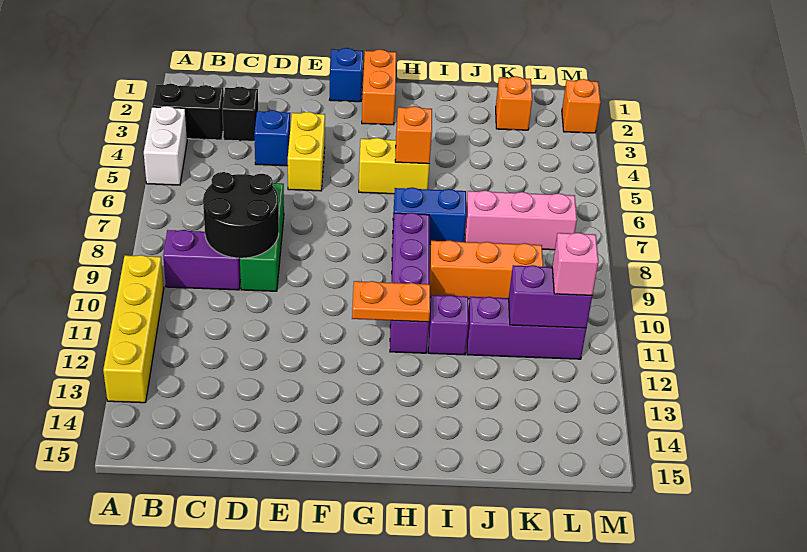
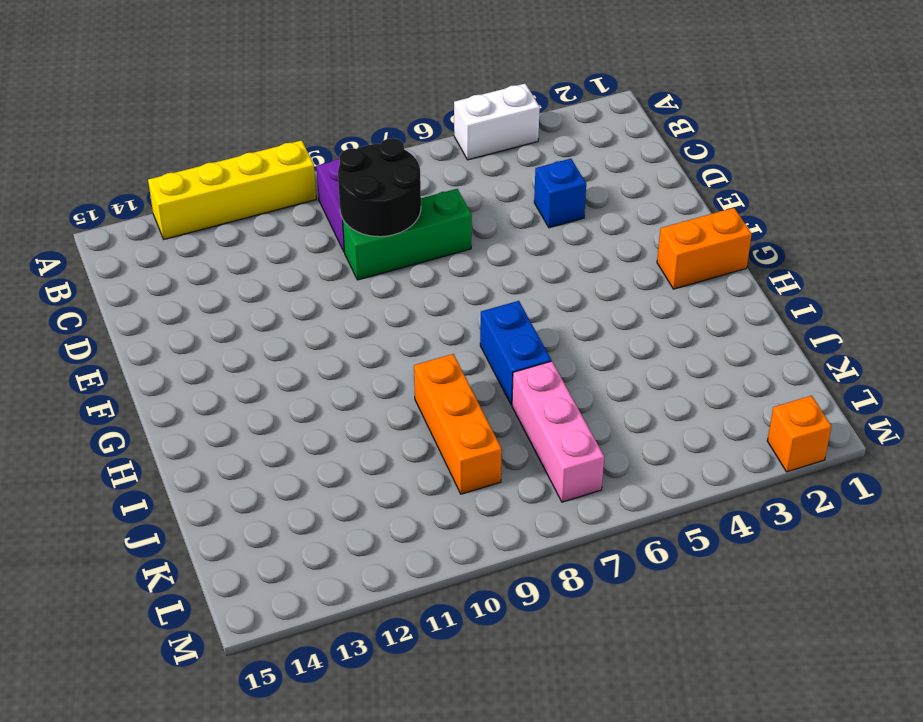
none -> black 1x2 brick [152,84,224,140]
none -> black 1x1 brick [222,87,258,141]
none -> yellow 1x2 brick [288,112,325,191]

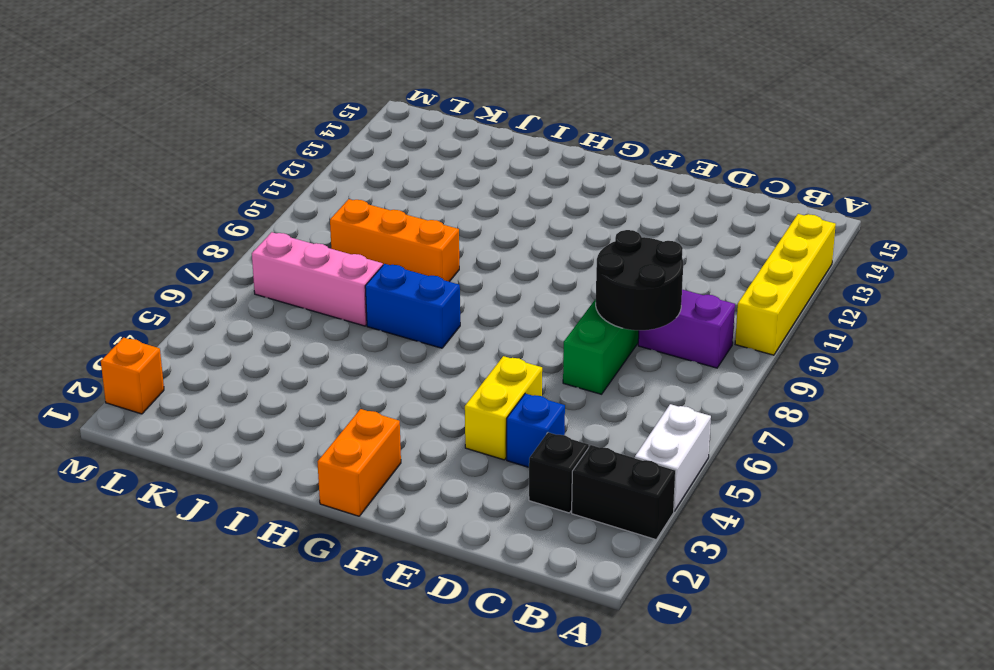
none -> blue 1x1 brick [329,48,363,102]
none -> yellow 1x2 brick [359,138,429,194]
none -> purple 1x4 brick [390,213,429,353]

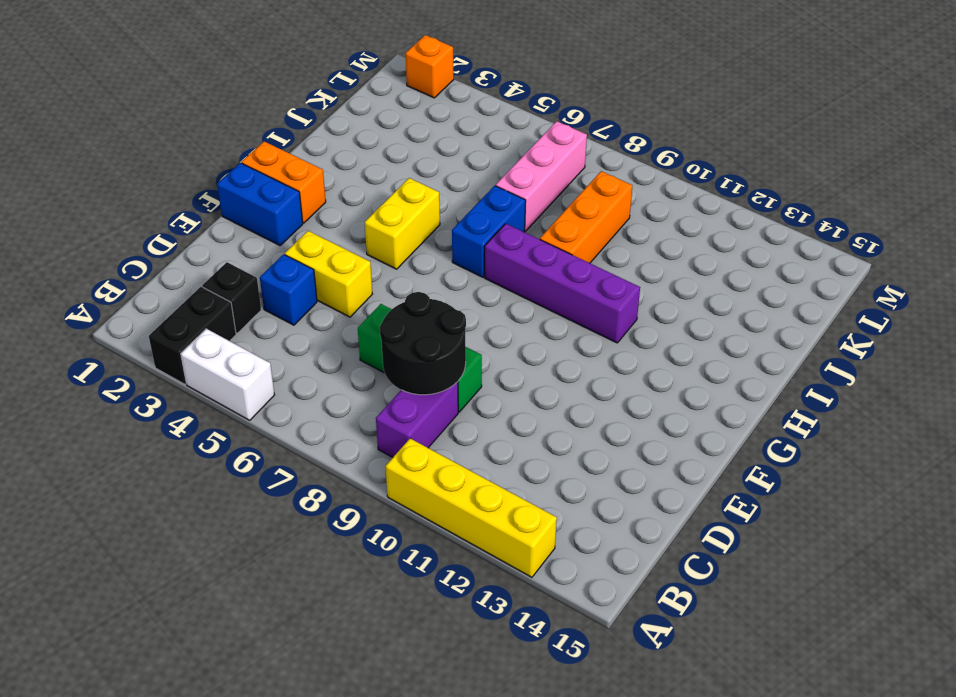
blue 1x2 brick [217,163,303,245] -> blue 1x1 brick [329,48,363,102]
none -> purple 1x1 brick [428,295,469,355]
none -> purple 1x3 brick [467,297,586,359]
none -> orange 1x1 brick [496,76,532,130]

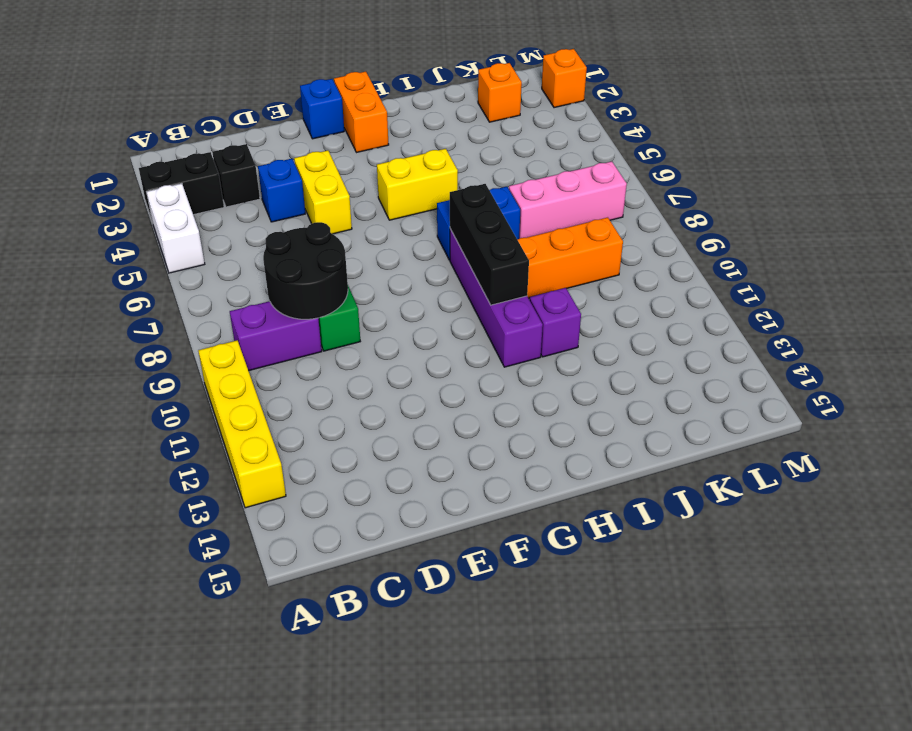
black 1x3 brick [450,184,529,305] -> none
none -> purple 1x3 brick [467,297,586,359]
none -> orange 1x2 plate [352,281,430,322]
none -> orange 1x1 brick [395,106,432,164]

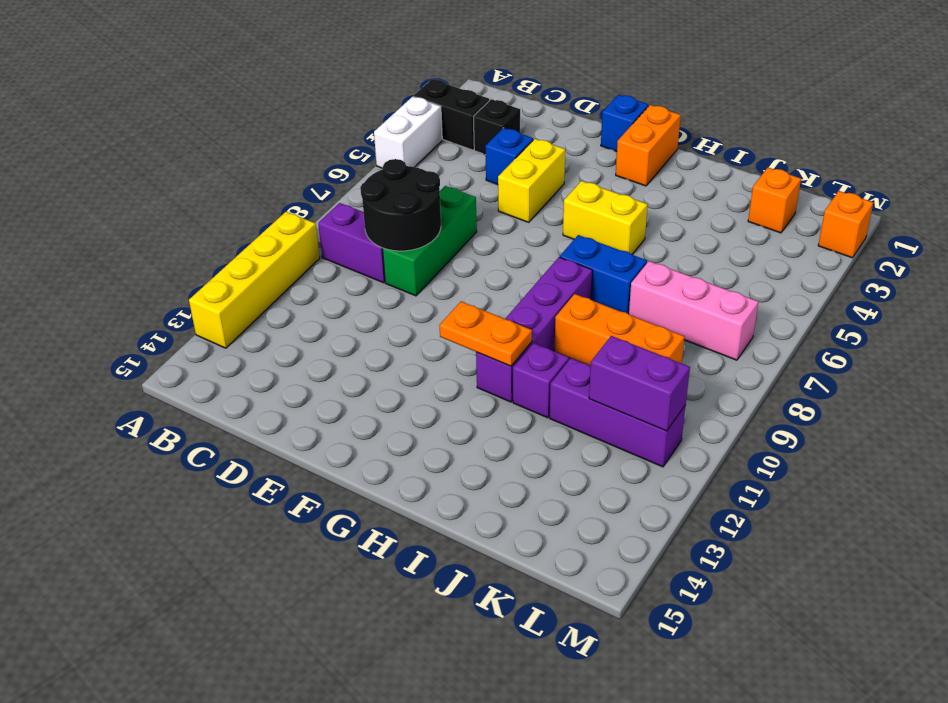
none -> orange 1x1 brick [395,106,432,164]
none -> pink 1x1 brick [552,233,599,295]

